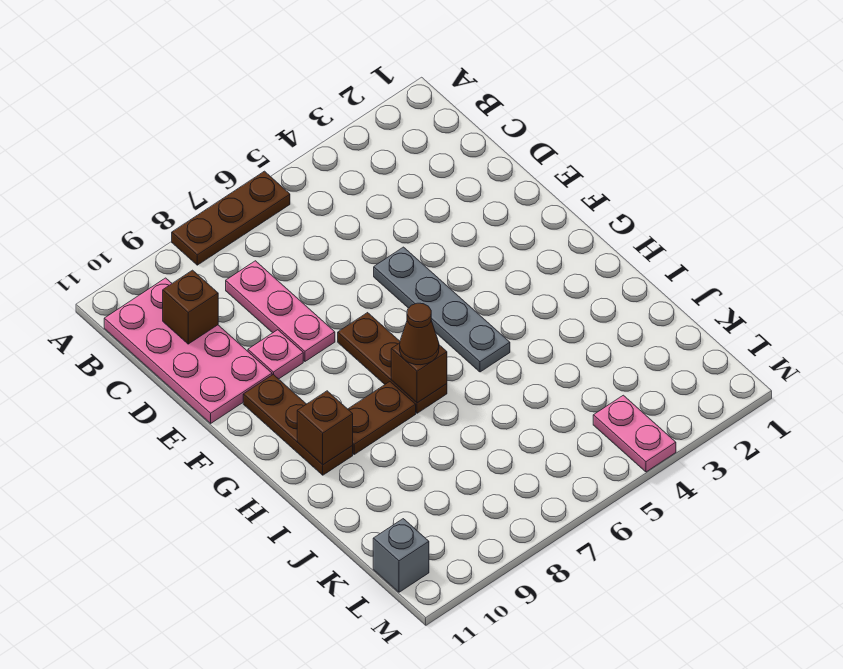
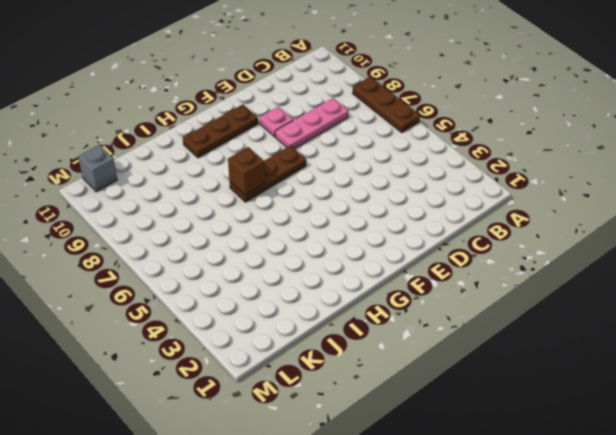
none -> pink 2x4 plate [104,278,272,423]
none -> grey 1x4 plate [374,247,510,372]
none -> brown 1x2 plate [348,382,416,454]

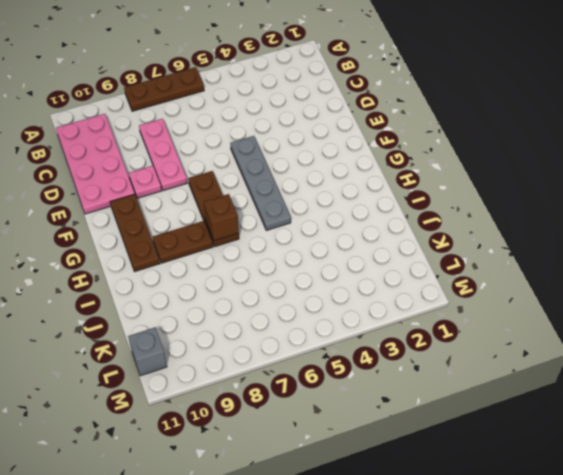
none -> pink 1x2 plate [593,395,676,472]
none -> brown 1x1 brick [163,270,218,344]
none -> brown 1x1 brick [297,391,353,465]

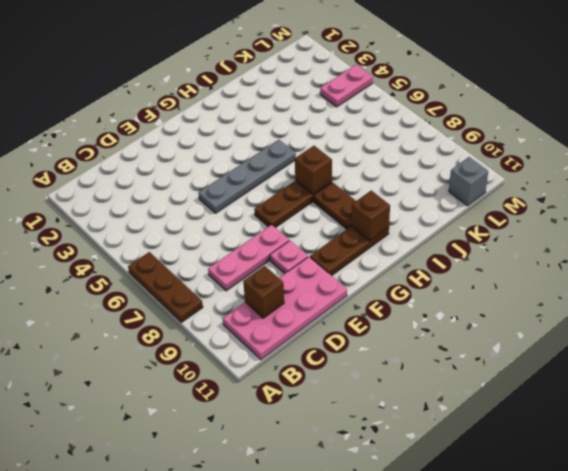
none -> brown 1x1 cone [400,303,439,365]

